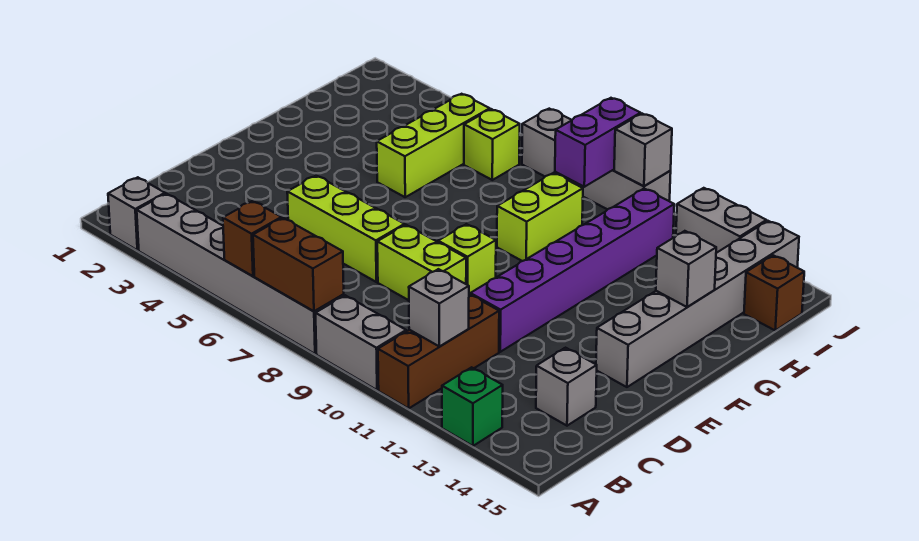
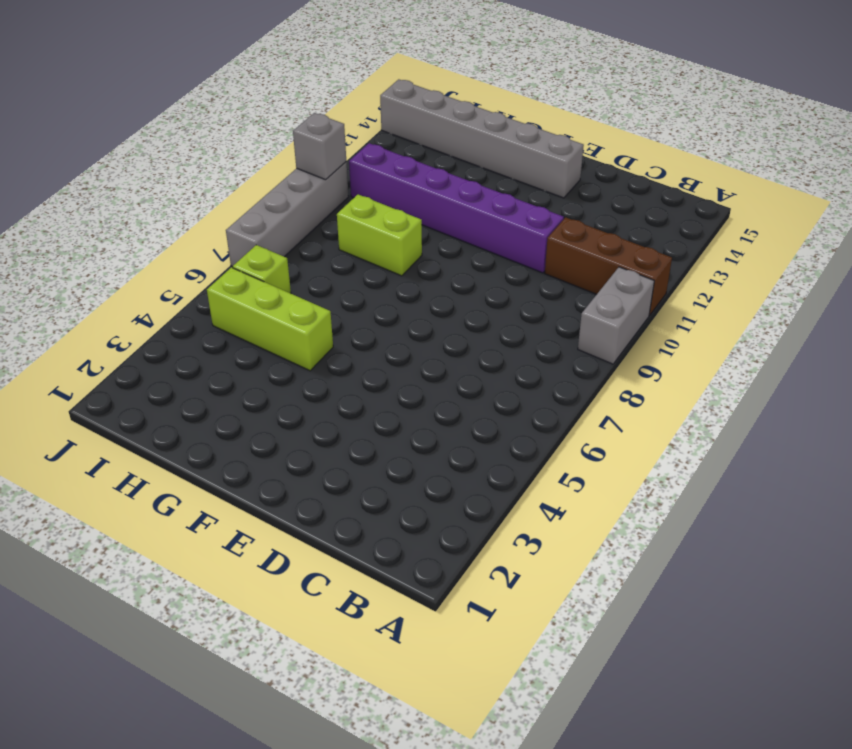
none -> grey 1x1 brick [108,177,165,250]
none -> grey 1x6 brick [137,194,344,354]
none -> green 1x1 brick [442,367,503,446]

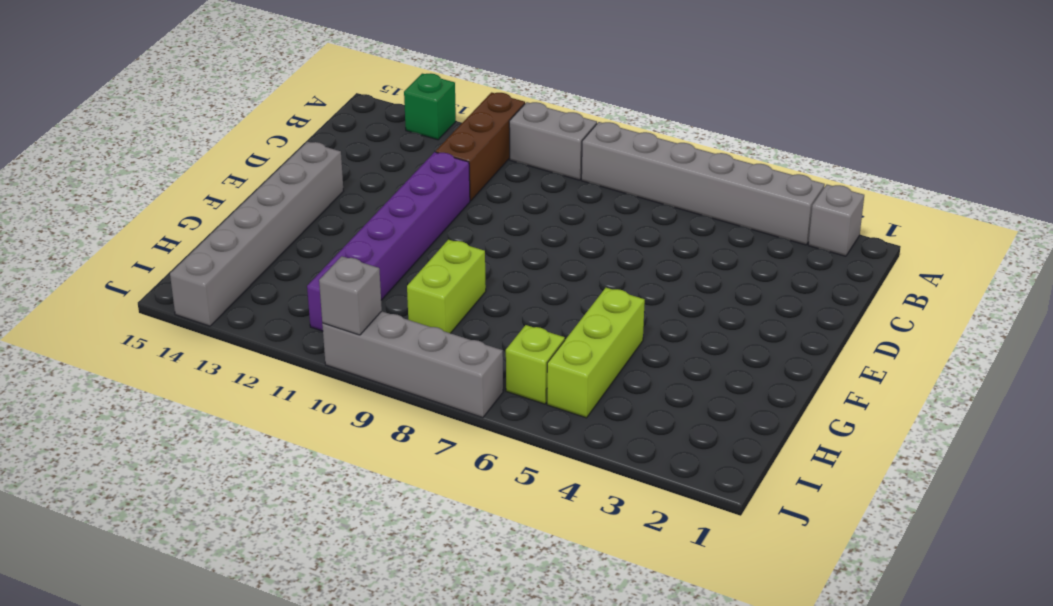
none -> grey 1x1 brick [536,348,597,426]
none -> lime 1x3 brick [287,176,405,282]
none -> lime 1x2 brick [377,225,466,300]

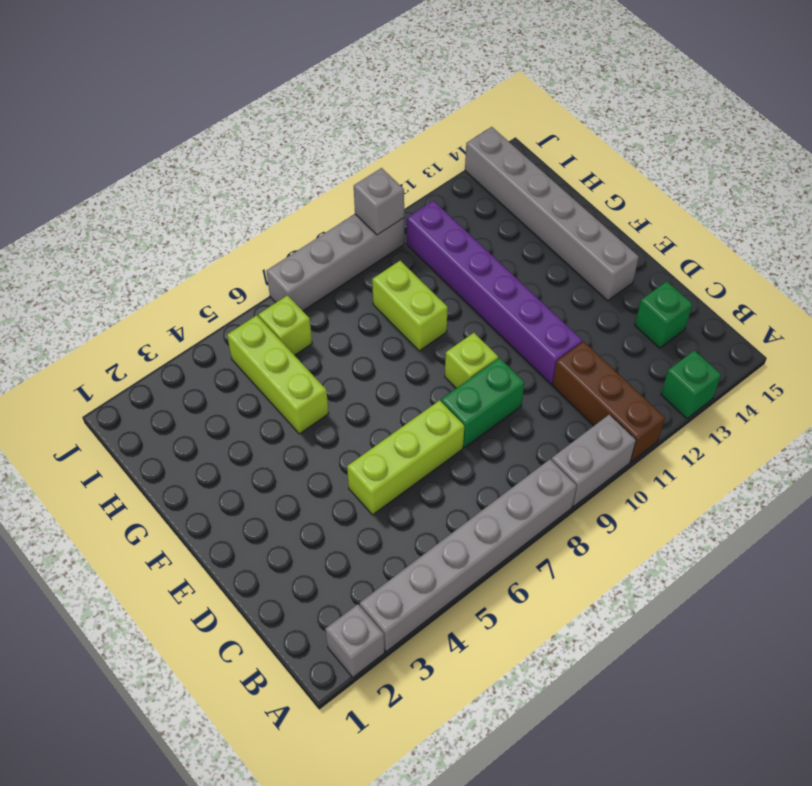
green 1x1 brick [635,281,692,348] -> grey 1x1 brick [536,348,597,426]
green 1x2 brick [441,358,525,448] -> lime 1x2 brick [377,225,466,300]
none -> brown 1x1 brick [744,255,804,330]
none -> grey 1x2 brick [676,188,766,253]
none -> brown 1x1 brick [223,201,282,276]

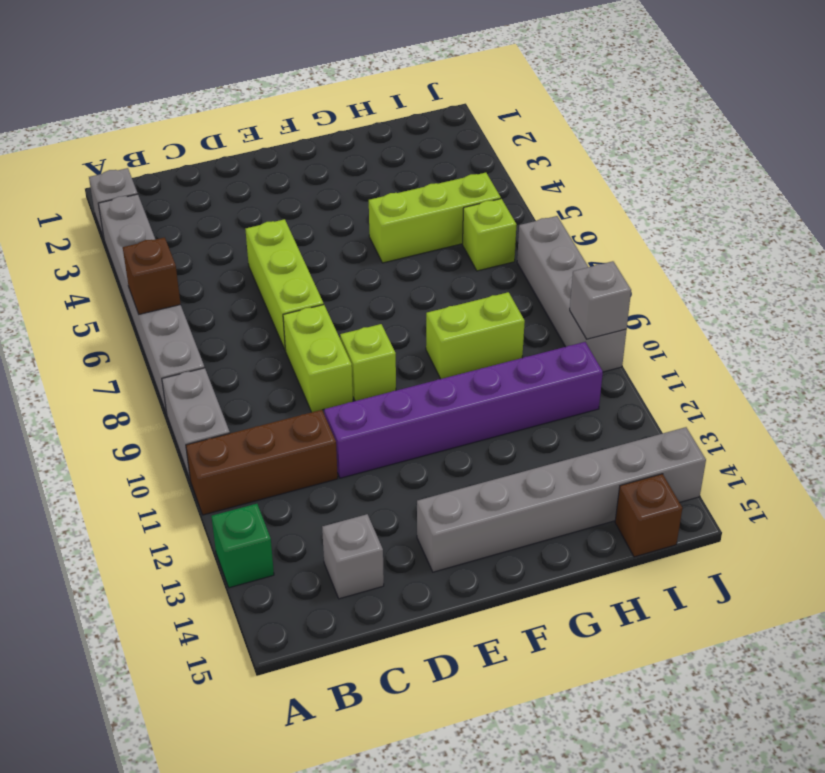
none -> grey 1x2 brick [676,188,766,253]
none -> brown 1x2 brick [253,218,344,311]
none -> grey 1x1 brick [409,269,469,346]

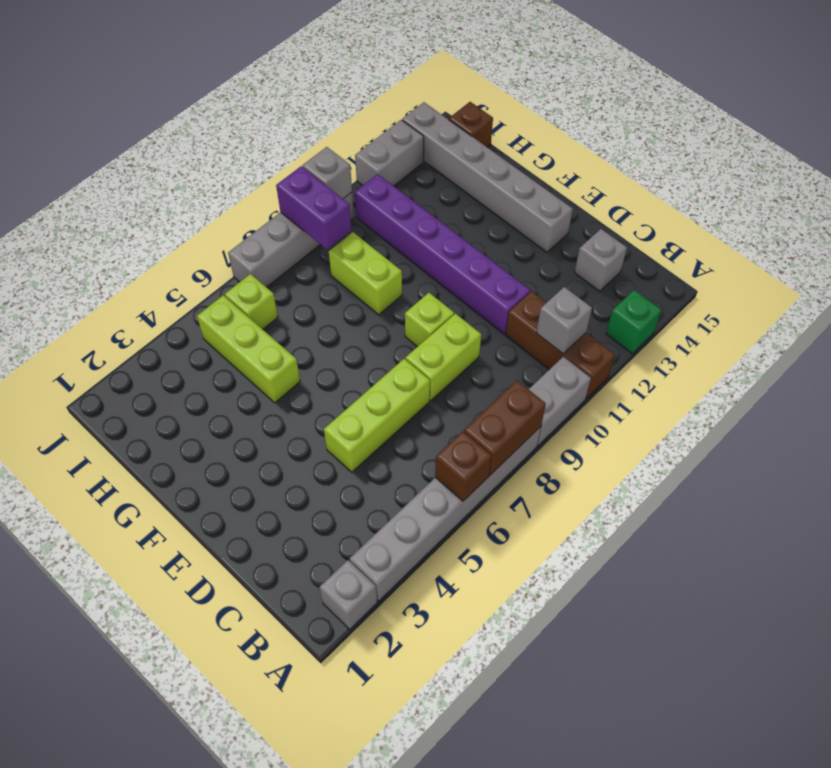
none -> grey 1x1 brick [656,231,716,307]

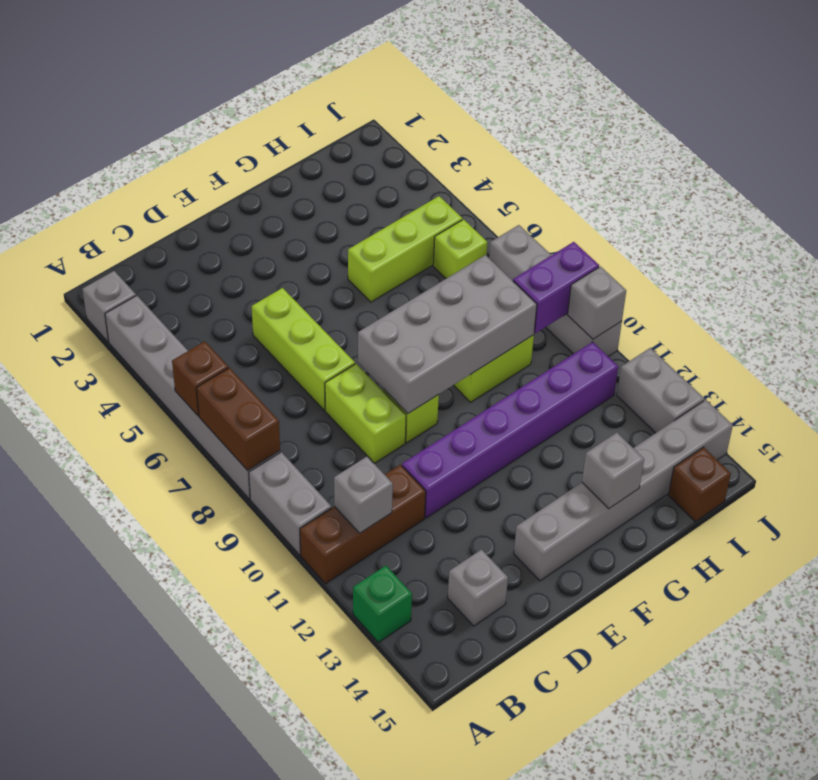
grey 2x4 brick [358,255,537,413] -> none

